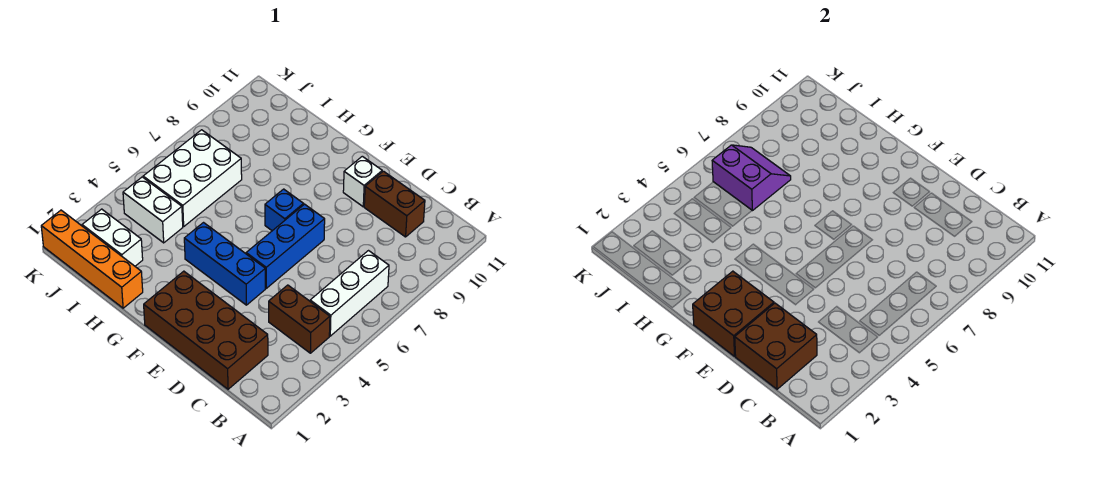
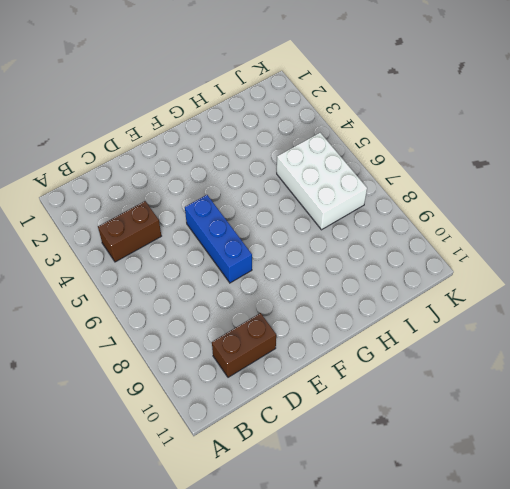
none -> white 1x3 brick [310,251,389,336]
none -> brown 2x4 brick [144,271,268,389]
none -> blue 1x3 brick [184,223,265,305]

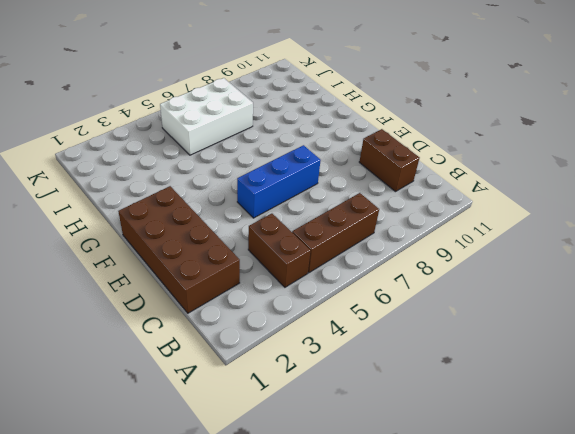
brown 1x3 brick [292,193,379,273] -> white 1x3 brick [310,251,389,336]
none -> blue 1x3 brick [184,223,265,305]
none -> white 1x1 brick [343,156,382,207]
none -> blue 1x1 brick [265,189,304,231]

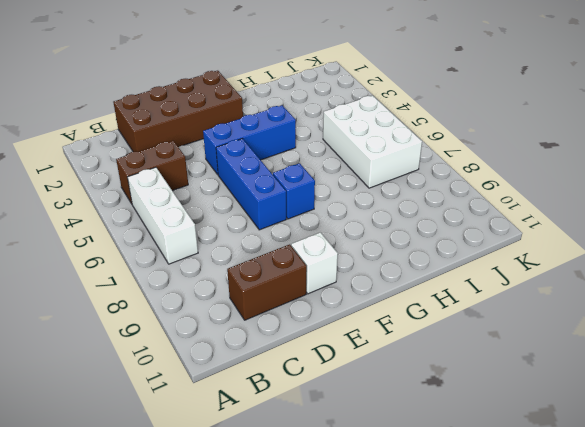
none -> orange 1x4 brick [41,210,143,308]
none -> white 1x2 brick [82,209,143,266]
none -> white 1x2 brick [123,177,183,243]

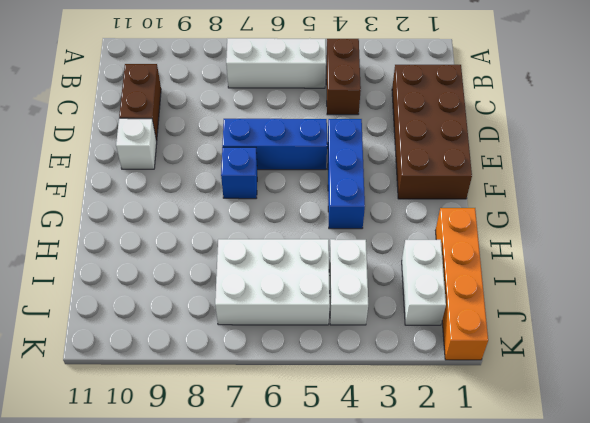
none -> brown 2x2 brick [735,303,817,389]
none -> brown 2x2 brick [693,271,774,356]
none -> purple 2x2 slope [712,145,791,211]

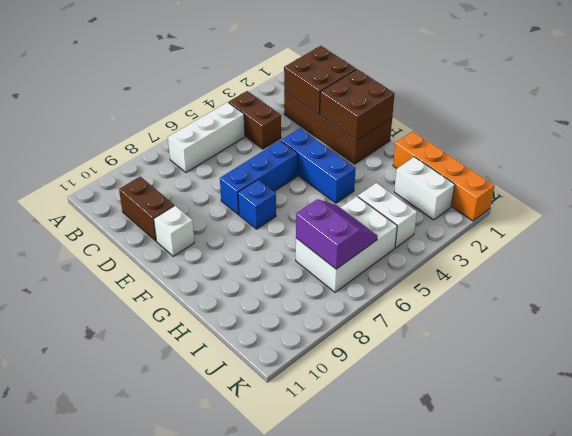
purple 2x2 slope [296,199,377,269] -> purple 2x2 slope turned to [712,145,791,211]

